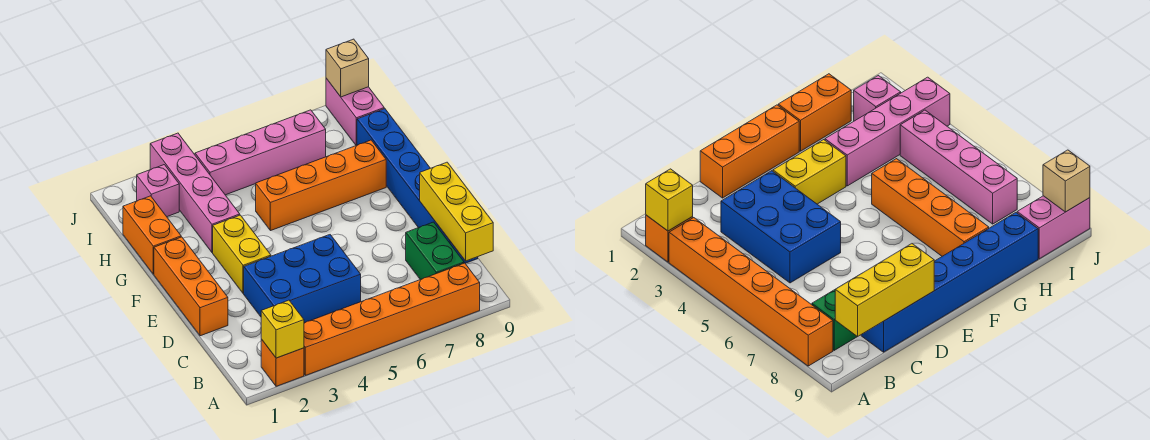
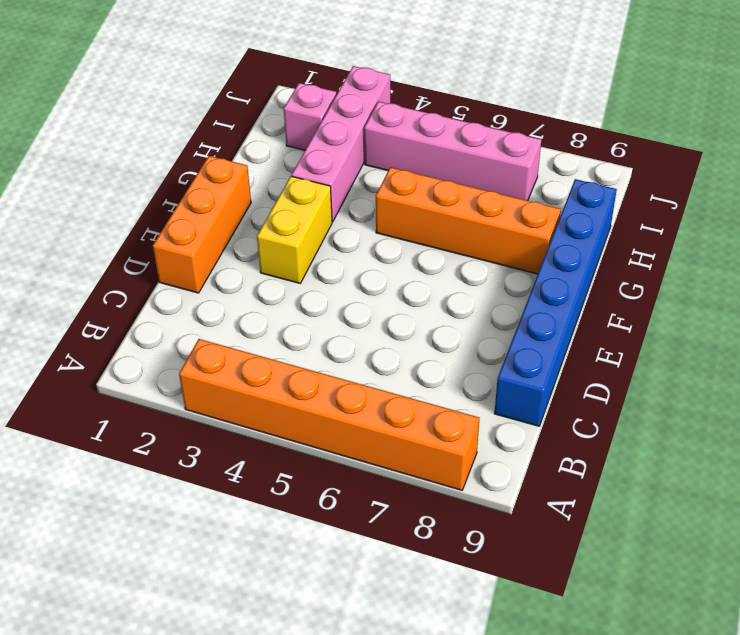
none -> orange 1x1 brick [261,339,304,386]
none -> green 1x2 brick [406,222,464,280]
none -> blue 2x3 brick [244,235,361,323]

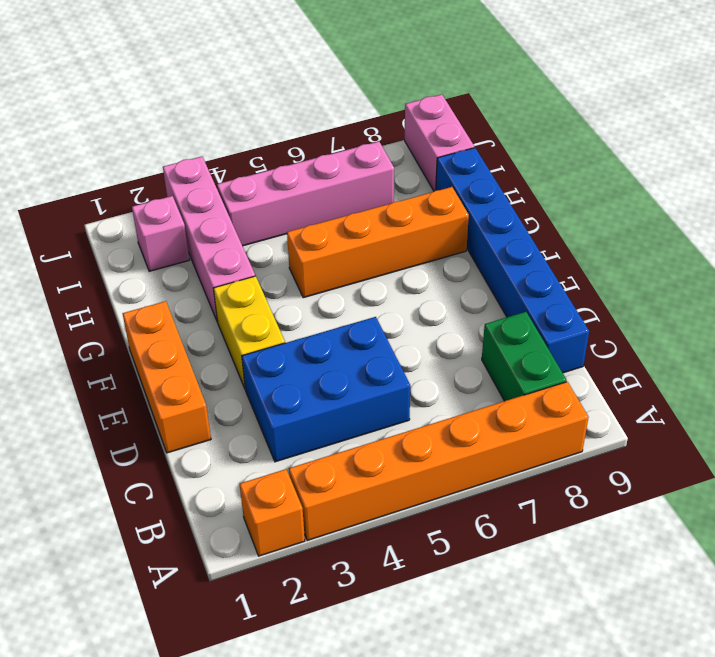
none -> orange 1x2 brick [123,196,181,274]
none -> yellow 1x1 brick [261,300,304,358]
none -> yellow 1x3 brick [420,162,493,261]

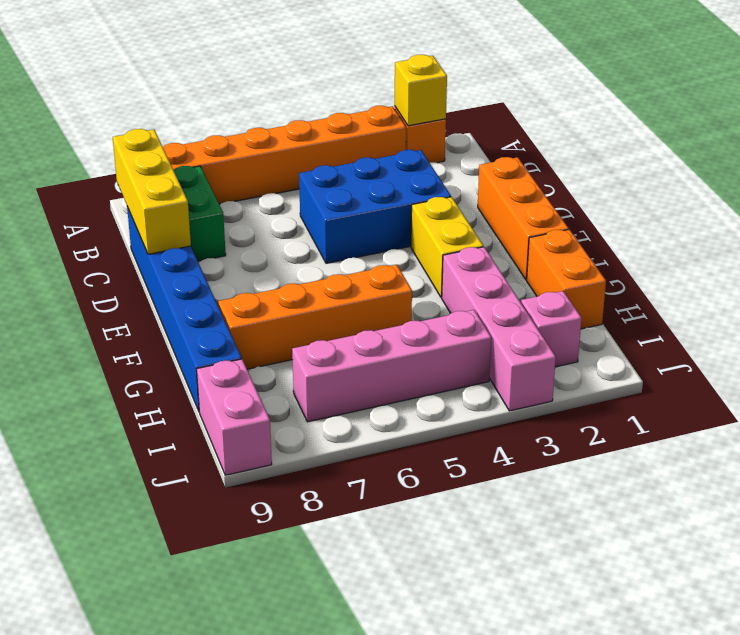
none -> tan 1x1 brick [326,39,369,97]

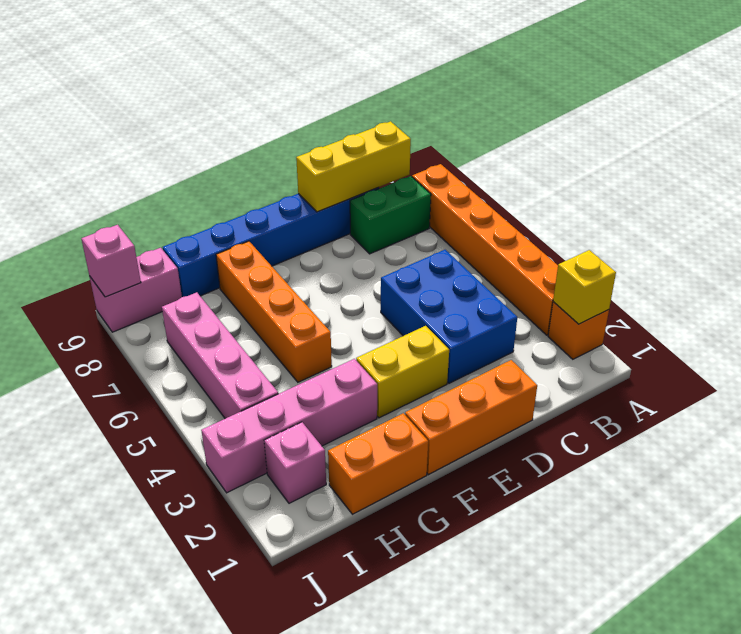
pink 1x1 brick [81,225,141,297] -> tan 1x1 brick [326,39,369,97]

